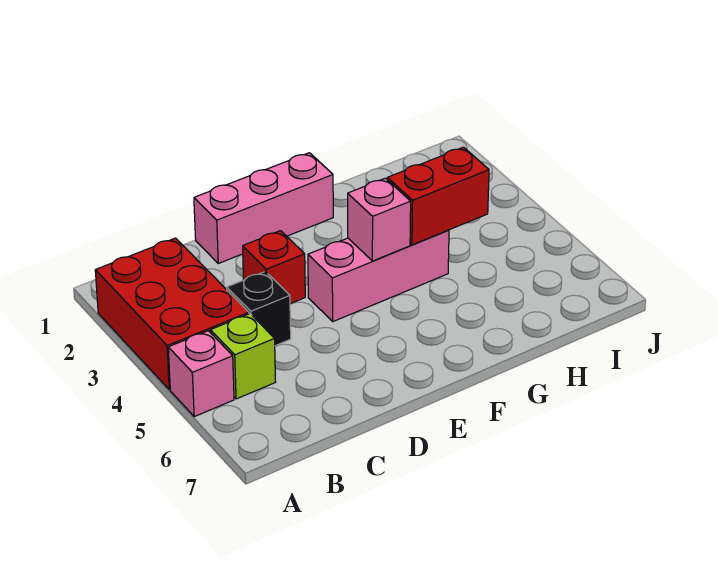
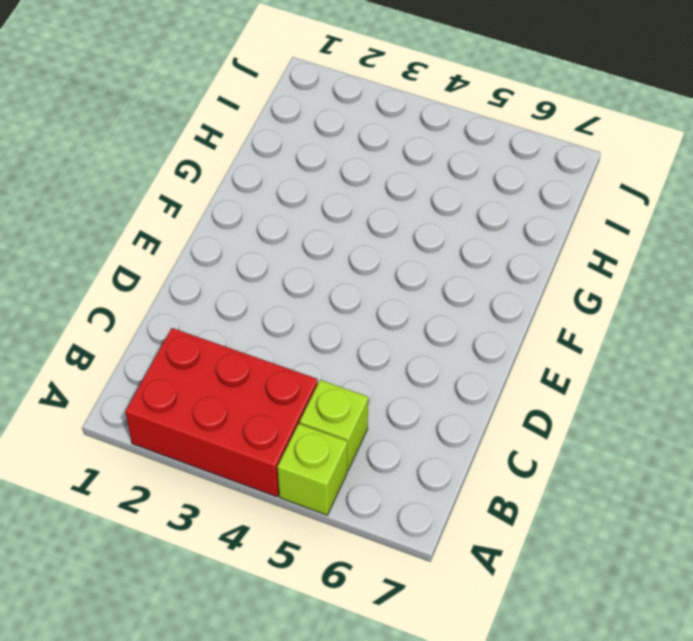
lime 1x1 brick [277,424,347,515] -> pink 1x1 brick [168,331,234,417]
none -> black 1x1 brick [227,272,291,346]
none -> pink 1x3 brick [194,153,333,263]

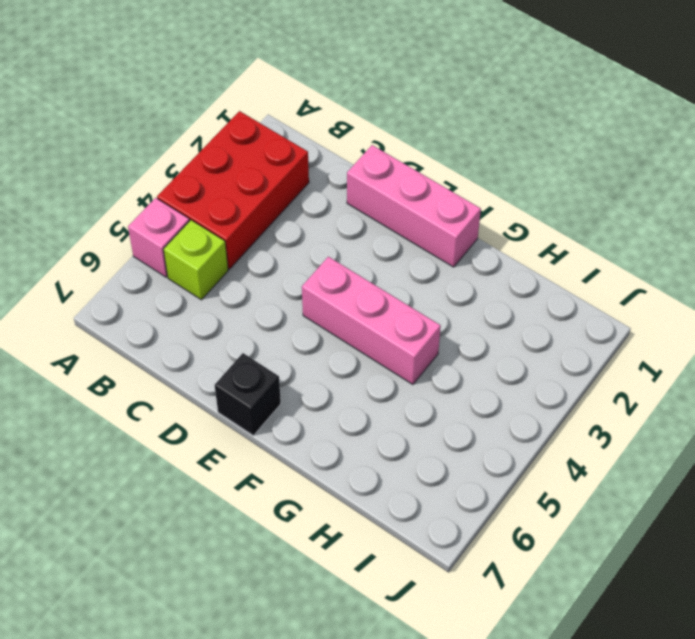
black 1x1 brick [215,353,281,435] -> black 1x1 brick moved to [227,272,291,346]
none -> red 1x1 brick [243,231,305,304]
none -> pink 1x1 brick [348,178,411,261]

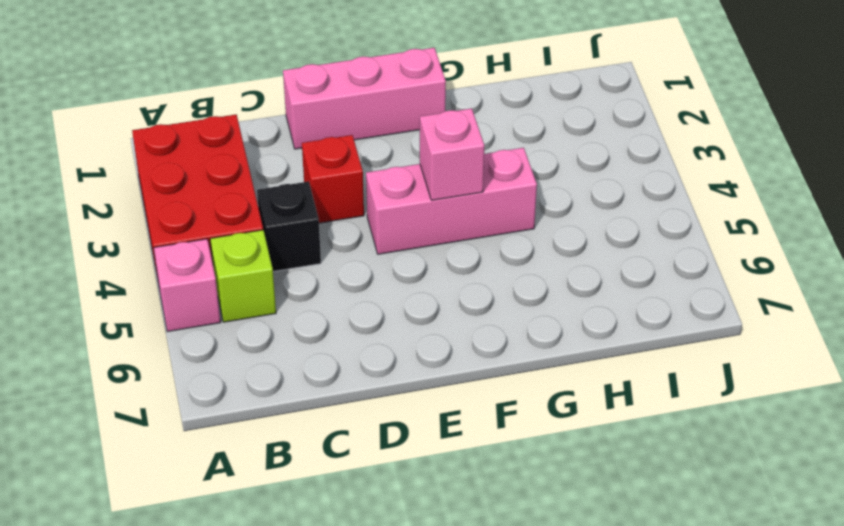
none -> red 1x2 brick [387,147,489,245]

